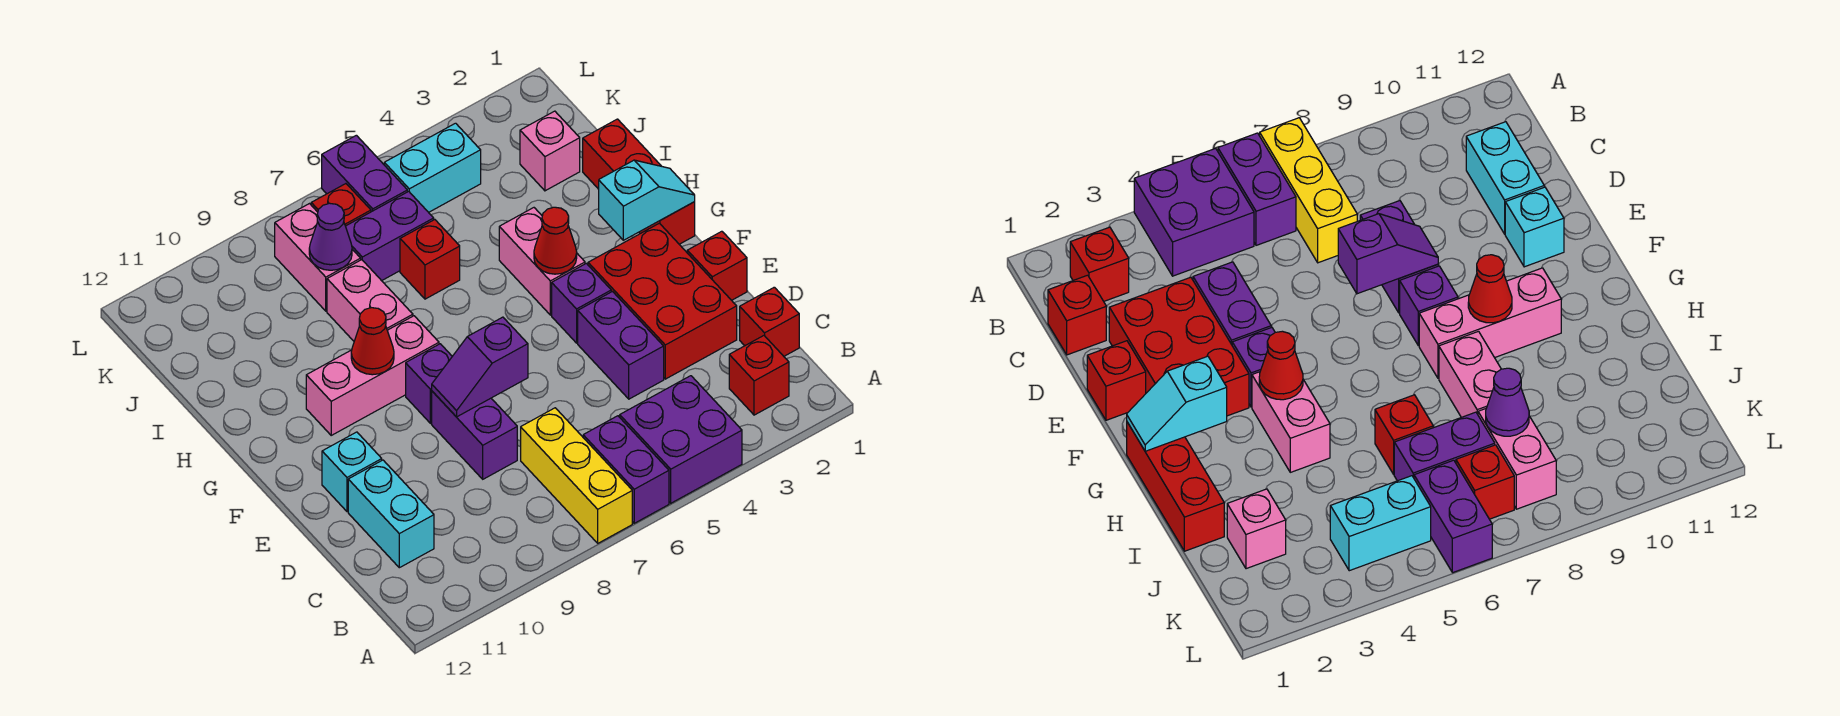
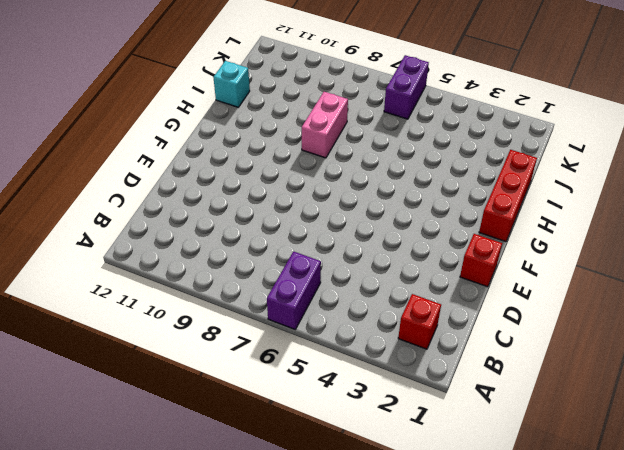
cyan 1x1 brick [213,61,250,107] -> cyan 1x1 brick moved to [322,432,382,512]
none -> purple 2x2 brick [620,376,742,503]
none -> yellow 1x3 brick [521,408,632,543]
none -> red 1x1 brick [740,287,799,356]

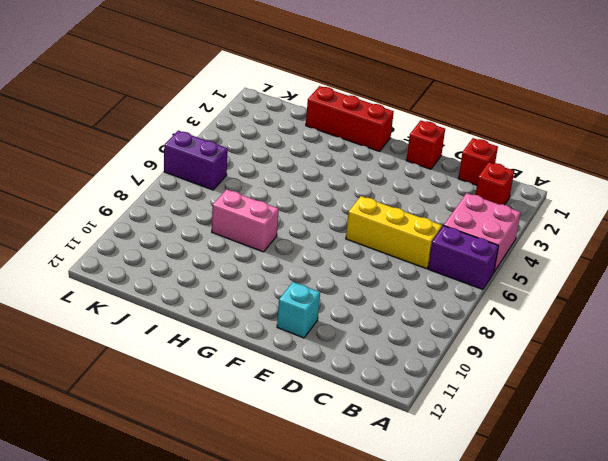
pink 2x2 brick [444,193,521,272] -> purple 2x2 brick [620,376,742,503]
yellow 1x3 brick [346,196,442,269] -> yellow 1x3 brick moved to [521,408,632,543]
none -> cyan 1x2 brick [348,460,434,568]
none -> red 2x3 brick [588,223,737,379]
none -> purple 1x2 brick [578,292,664,399]

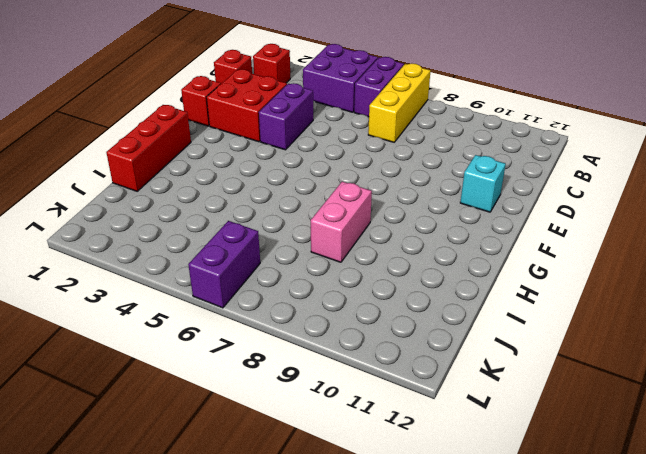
red 2x2 brick [207,69,287,142] -> red 2x3 brick [588,223,737,379]
none -> cyan 1x2 brick [348,460,434,568]
none -> purple 1x2 brick [432,391,517,479]
none -> purple 1x1 brick [552,263,611,343]

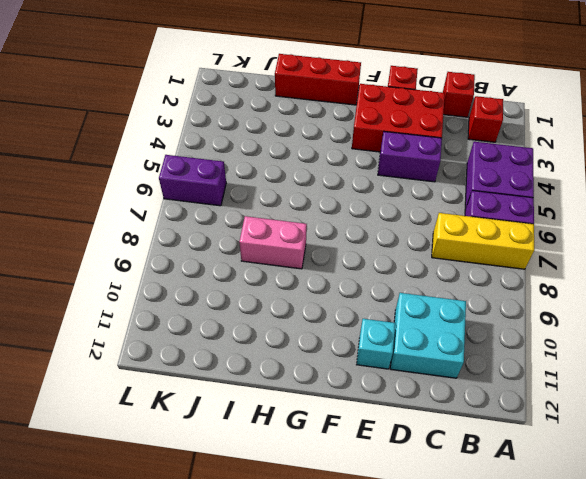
cyan 2x2 brick [390,293,466,378] -> cyan 1x2 brick [348,460,434,568]
none -> purple 1x2 brick [432,391,517,479]
none -> purple 1x1 brick [552,263,611,343]
none -> purple 1x1 brick [406,344,452,423]

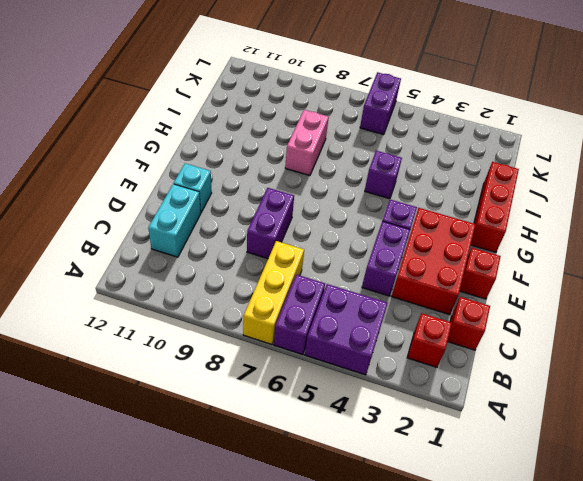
purple 1x1 brick [365,151,402,199] -> purple 1x1 brick moved to [406,344,452,423]
none -> pink 1x2 brick [499,208,585,315]
none -> pink 1x3 brick [306,316,439,435]
none -> red 1x1 brick [400,220,460,299]

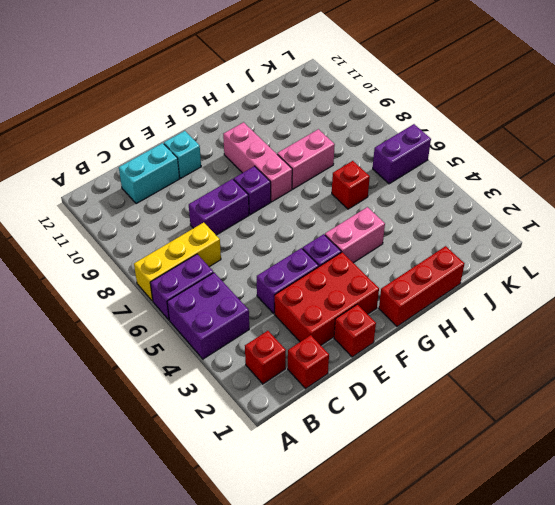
none -> pink 1x1 brick [520,111,580,191]
none -> purple 1x2 brick [346,191,434,281]
none -> pink 1x2 brick [275,204,361,311]

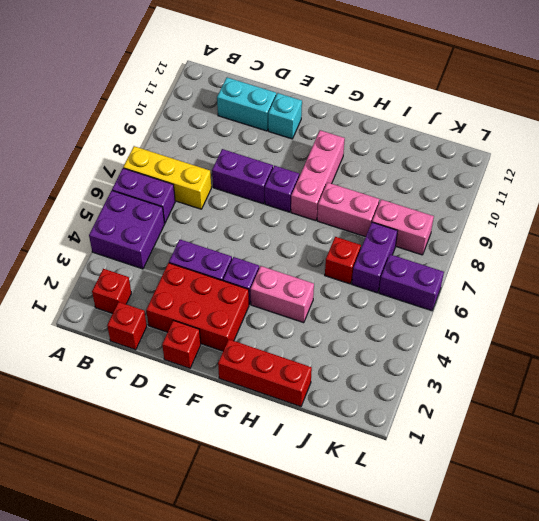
none -> pink 1x1 brick [520,111,580,191]
none -> cyan 1x2 brick [384,123,481,212]
none -> red 1x1 brick [311,184,371,226]

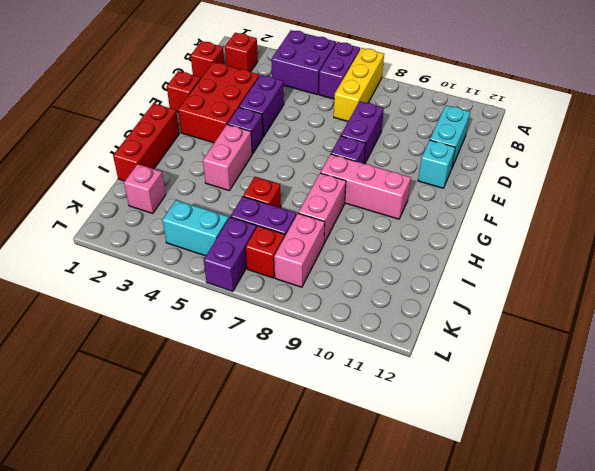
none -> purple 1x2 slope [432,317,528,417]
none -> cyan 1x2 slope [599,160,695,240]
none -> red 1x1 cone [534,207,577,274]

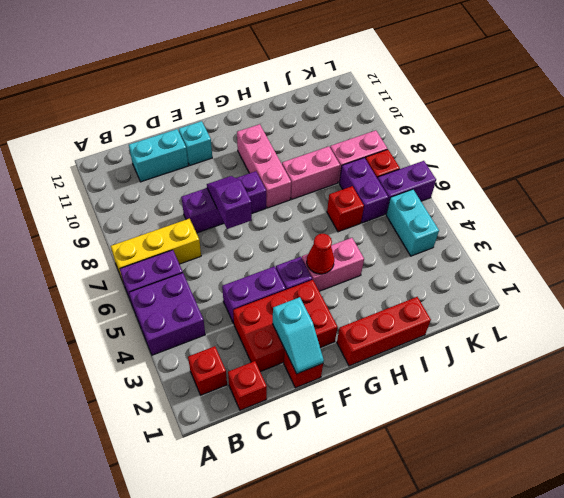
cyan 1x2 slope [273,297,324,374] -> cyan 1x2 slope moved to [599,160,695,240]
none -> pink 1x1 brick [520,111,580,191]
none -> red 1x1 cone [351,308,394,375]
none -> purple 1x1 cone [309,203,352,270]

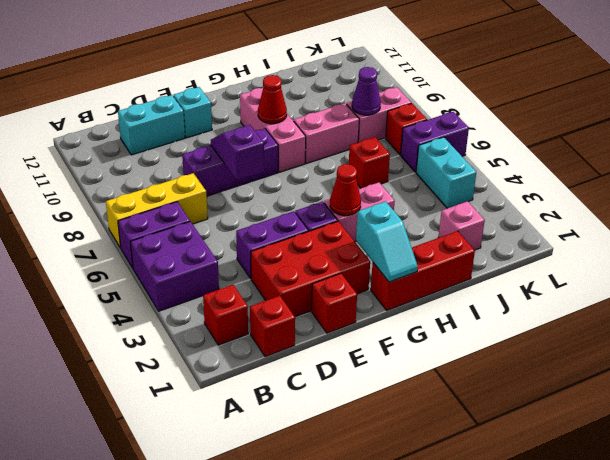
none -> purple 1x2 brick [346,191,434,281]

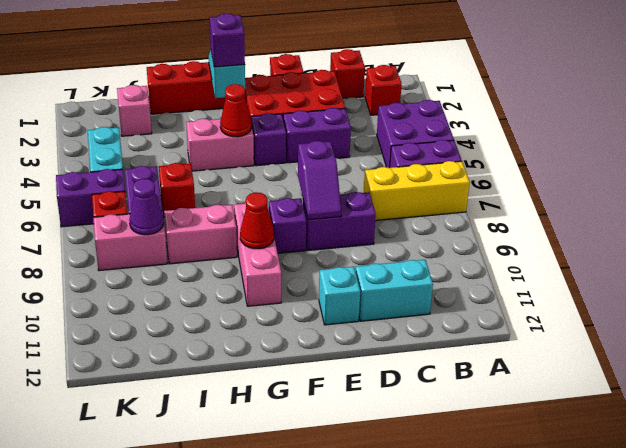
purple 1x1 brick [210,13,245,67] -> none

